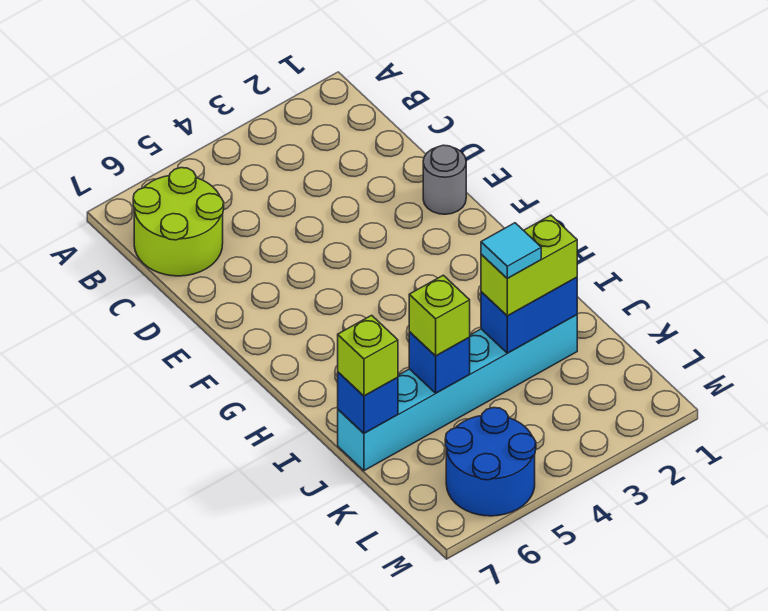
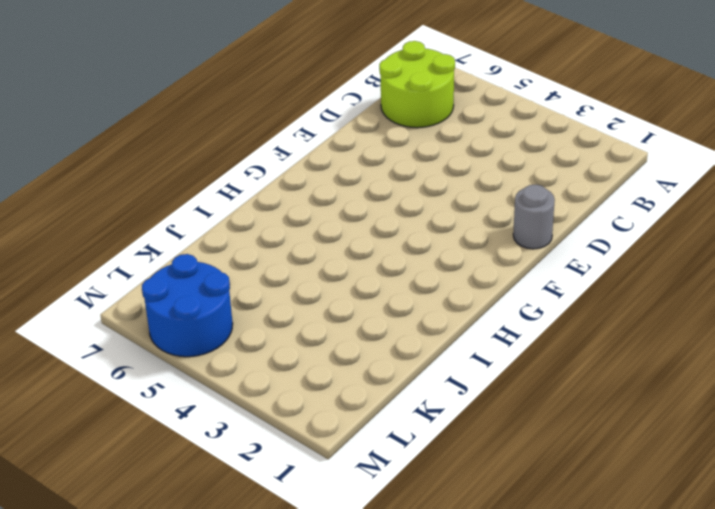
none -> cyan 1x6 brick [338,315,577,471]
none -> blue 1x2 brick [481,277,577,353]

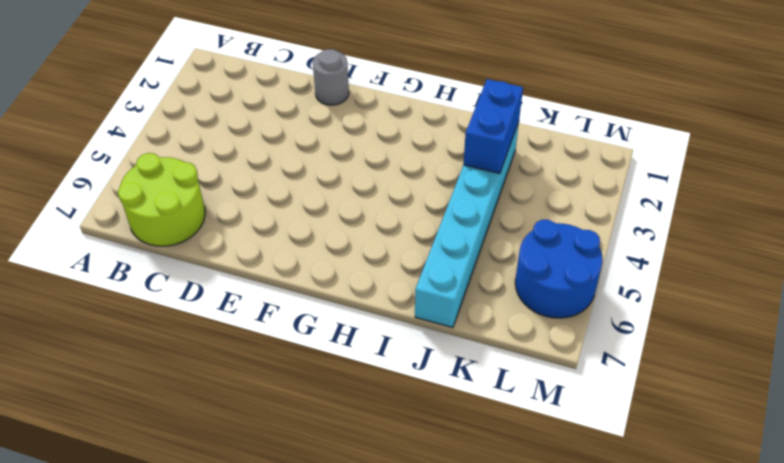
none -> blue 1x1 brick [409,332,470,393]
none -> blue 1x1 brick [338,372,398,433]

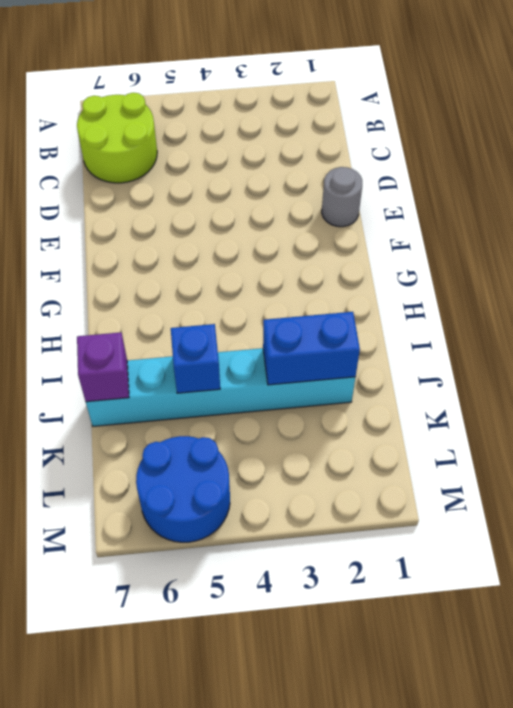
purple 1x1 brick [77,332,129,402] -> blue 1x1 brick [338,372,398,433]
none -> lime 1x2 brick [481,215,577,316]
none -> lime 1x1 brick [409,275,470,356]

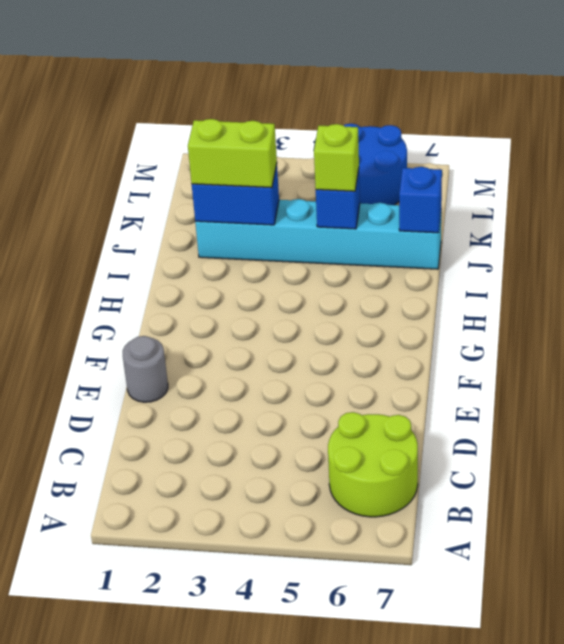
none -> lime 1x1 brick [338,315,398,396]
none -> cyan 1x1 tile [481,223,541,278]

